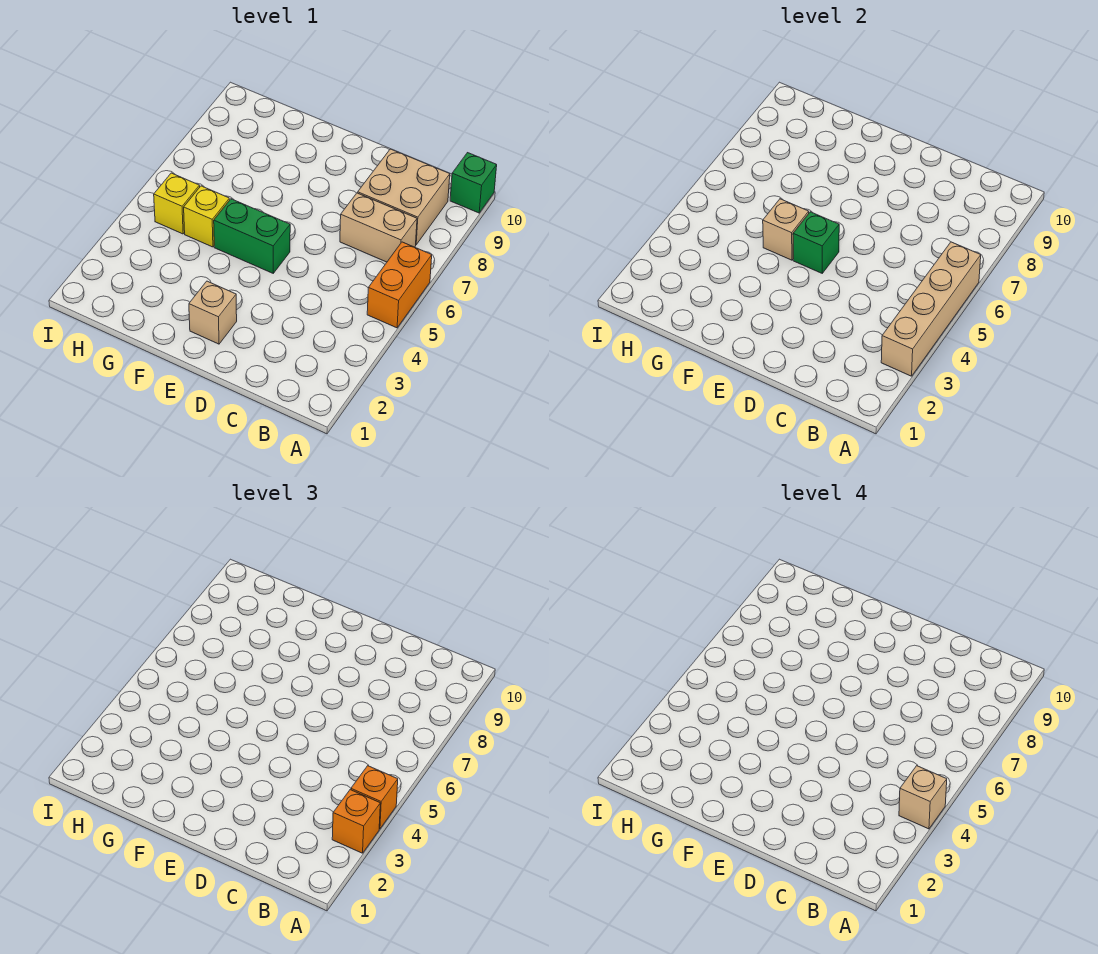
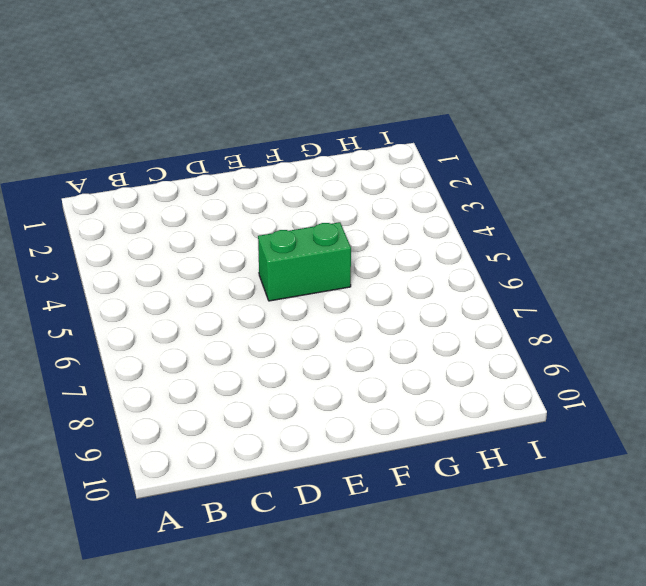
none -> orange 1x2 brick [367,242,432,328]
none -> green 1x1 brick [450,153,497,213]
none -> tan 1x2 brick [340,193,417,262]

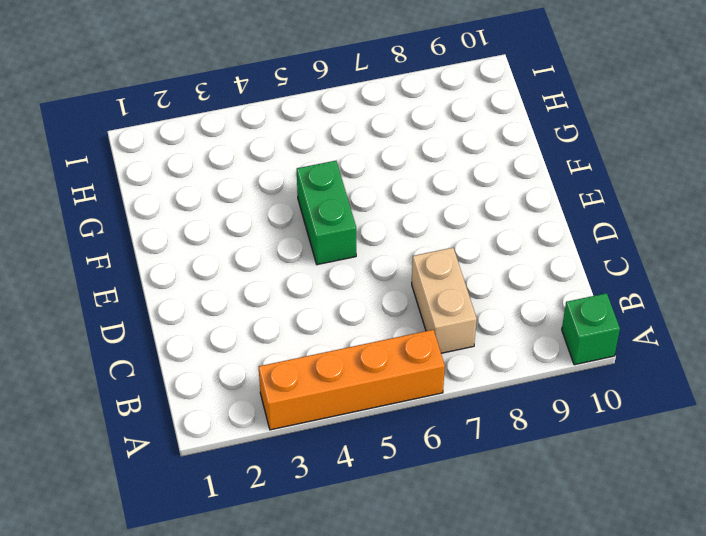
orange 1x4 brick [259,330,445,430] -> orange 1x2 brick [367,242,432,328]
none -> tan 2x2 brick [358,149,450,245]
none -> tan 1x1 brick [189,281,237,344]
none -> yellow 1x1 brick [184,186,229,247]

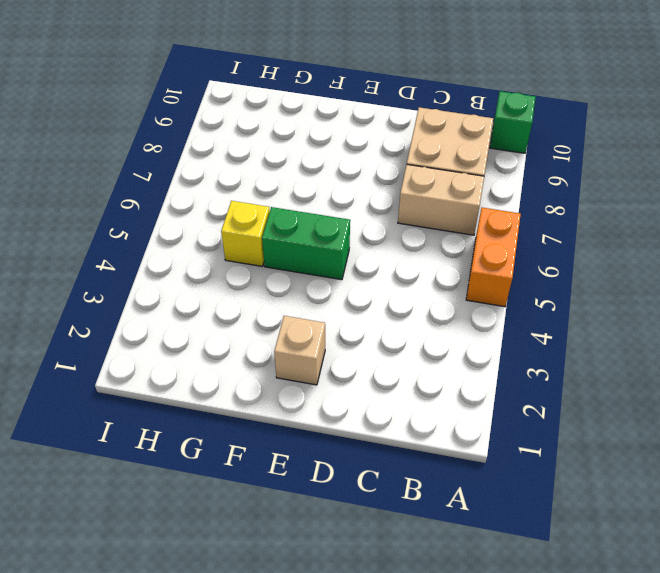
none -> yellow 1x1 brick [154,173,200,234]
none -> tan 1x4 brick [881,242,981,376]
none -> green 1x1 brick [793,212,839,273]

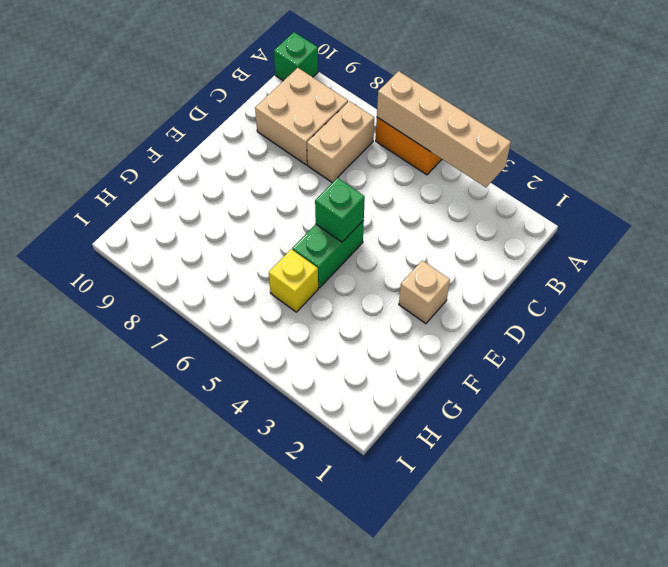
none -> yellow 1x1 brick [154,173,200,234]
none -> tan 1x1 brick [763,199,809,260]
none -> orange 1x1 brick [332,790,380,853]

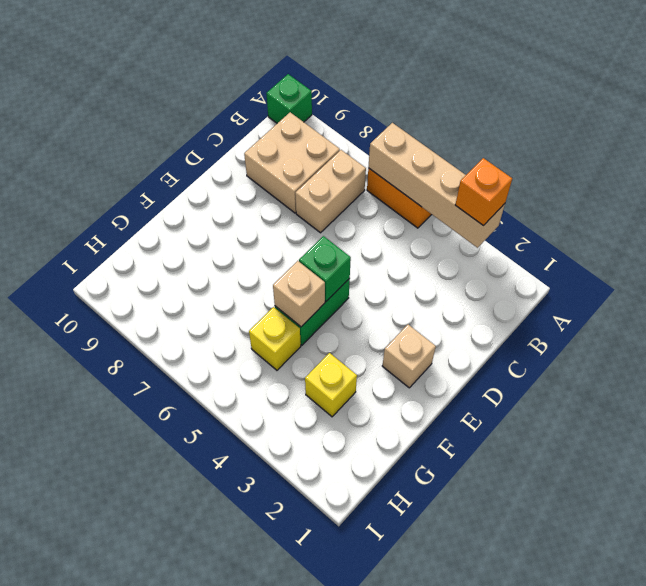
yellow 1x1 brick [305,353,357,417] -> yellow 1x1 brick moved to [154,173,200,234]
none -> orange 1x1 brick [351,766,398,829]
none -> tan 1x1 brick [899,766,947,829]

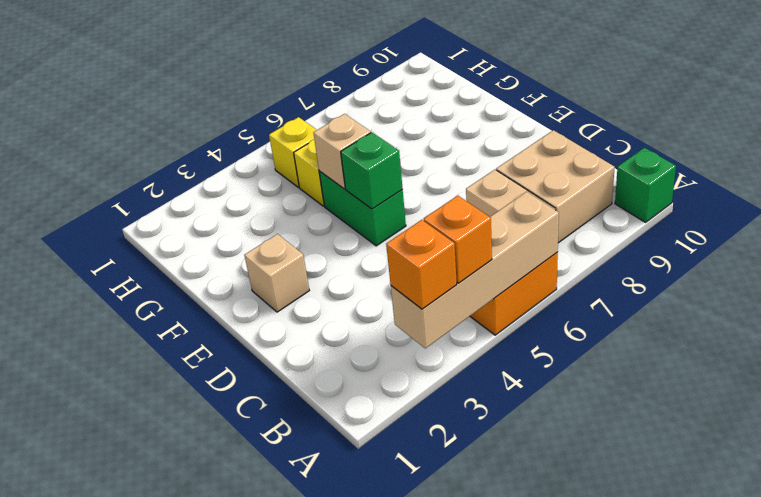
none -> tan 1x1 brick [899,766,947,829]

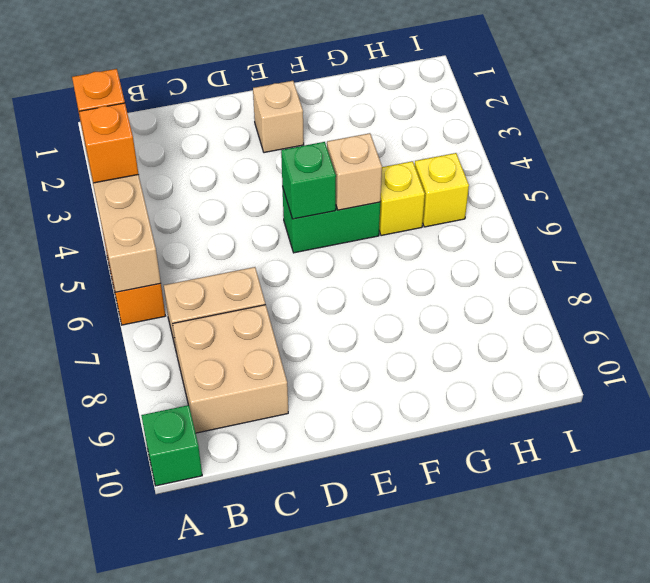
none -> tan 1x1 brick [899,766,947,829]

